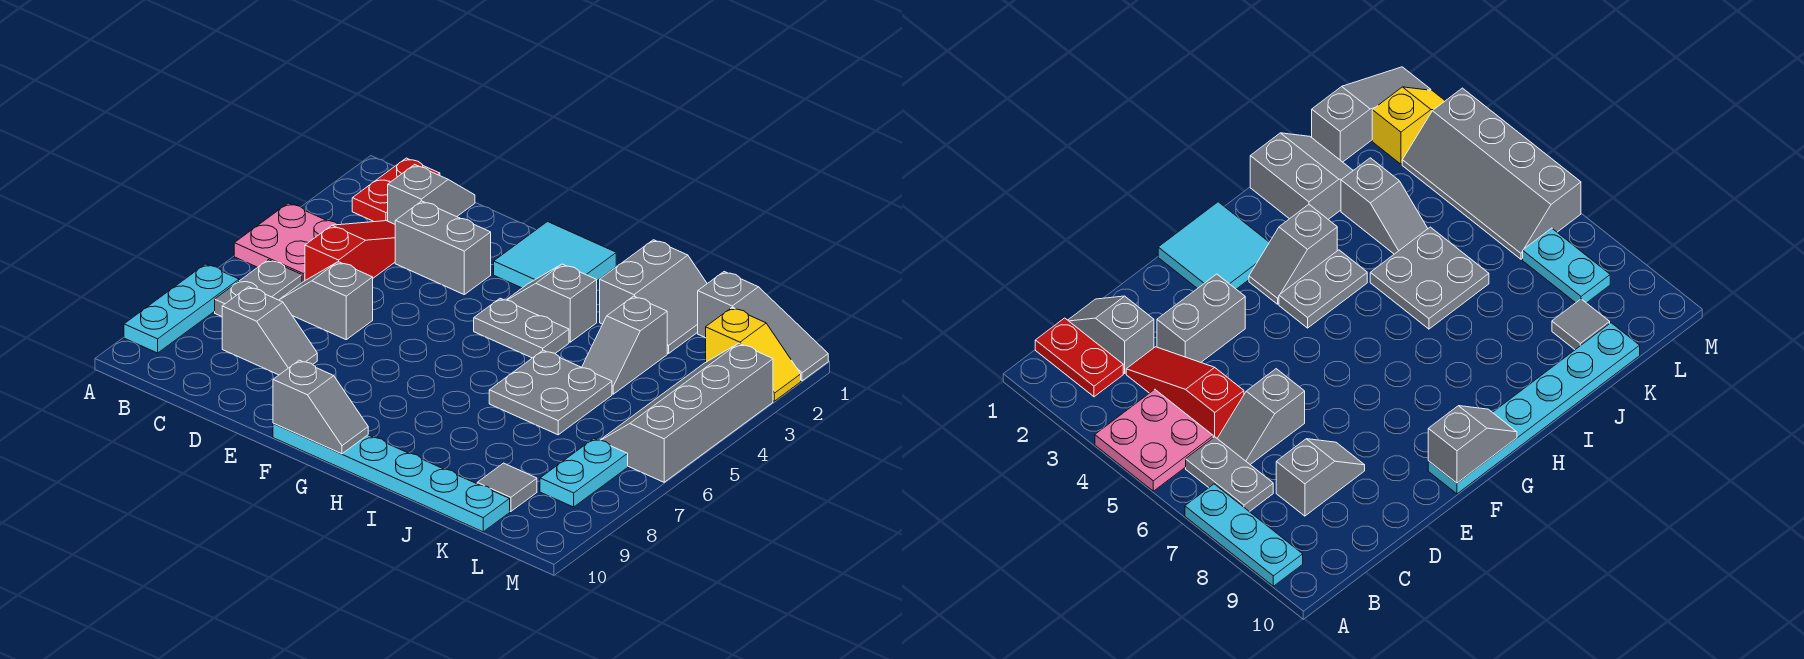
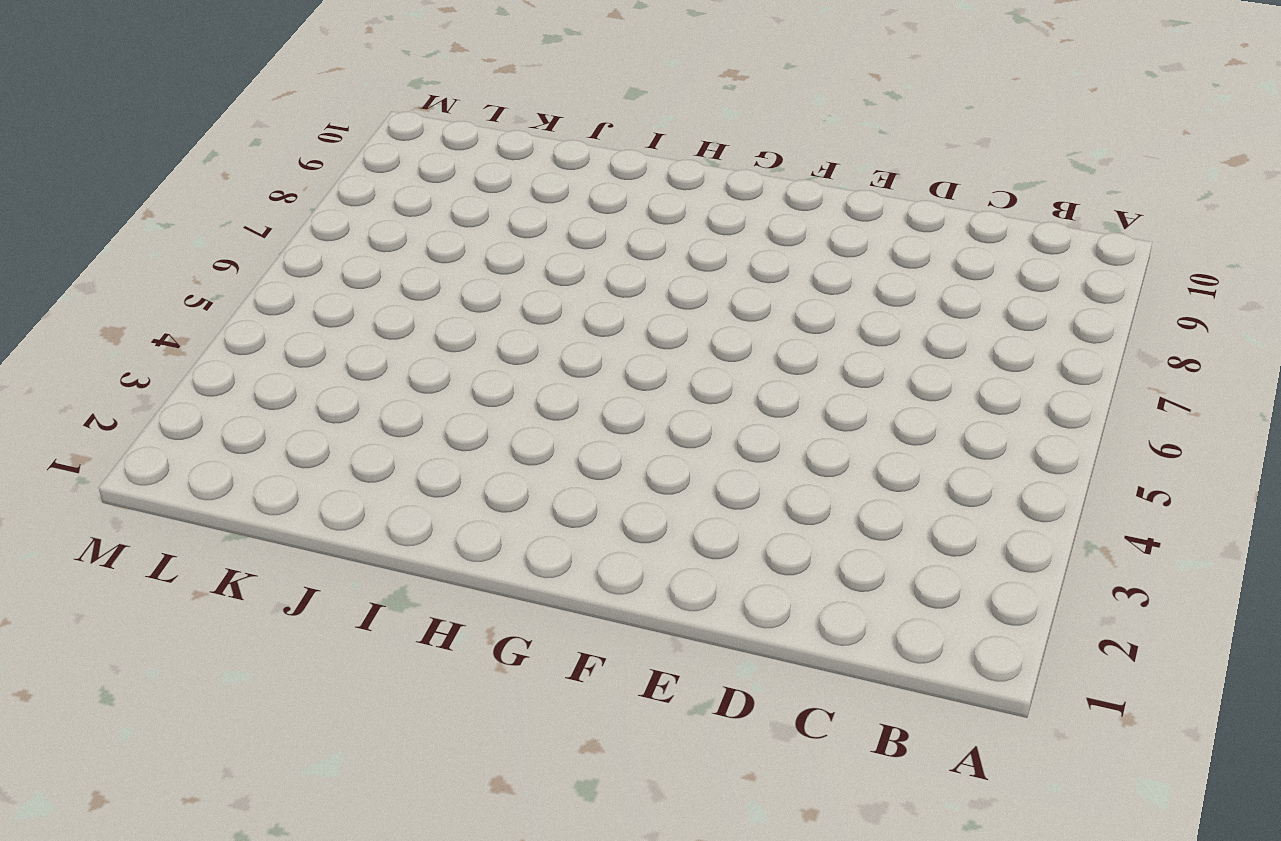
none -> pink 2x2 plate [234,203,338,282]
none -> cyan 1x3 plate [124,264,239,353]
none -> red 1x2 plate [352,158,440,222]

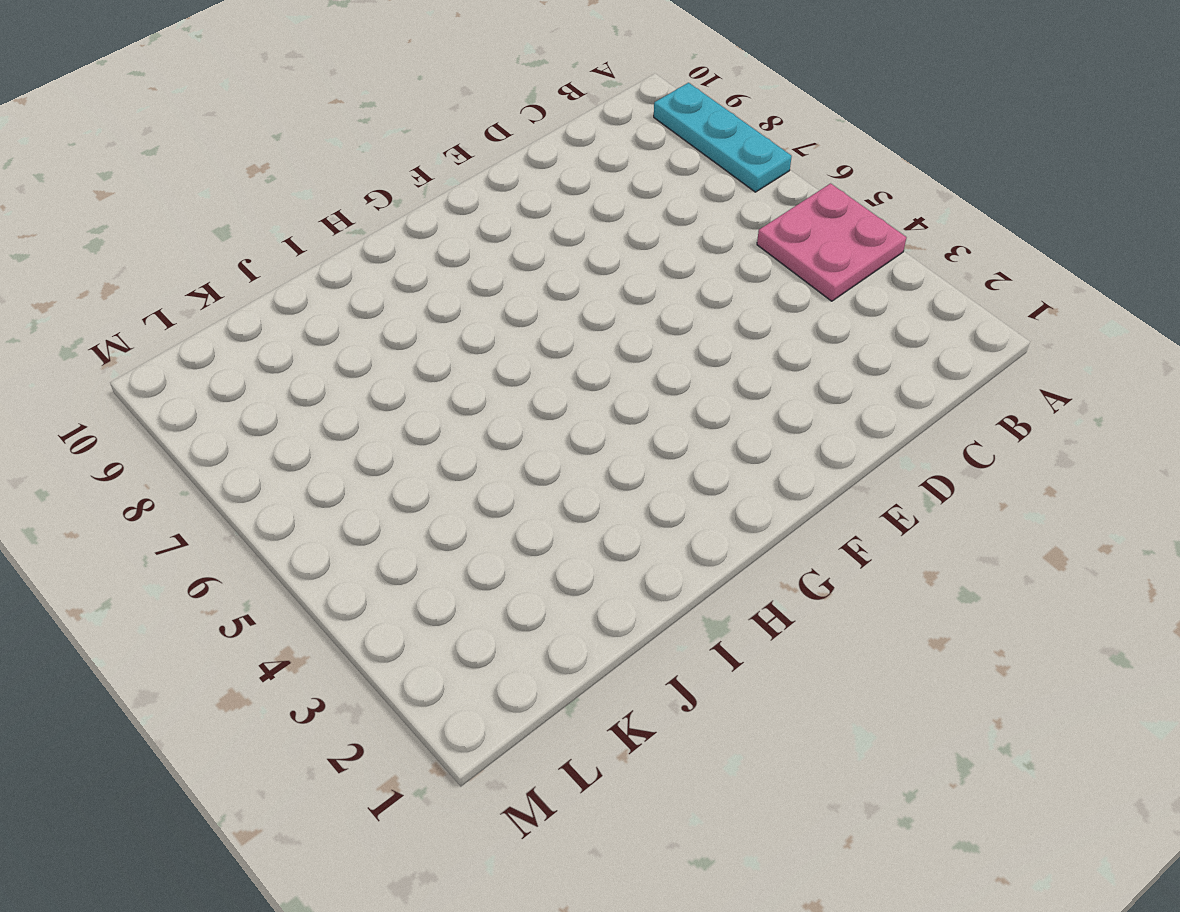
none -> red 1x2 plate [352,158,440,222]
none -> grey 1x2 plate [215,260,302,317]
none -> grey 1x2 slope [388,164,475,224]

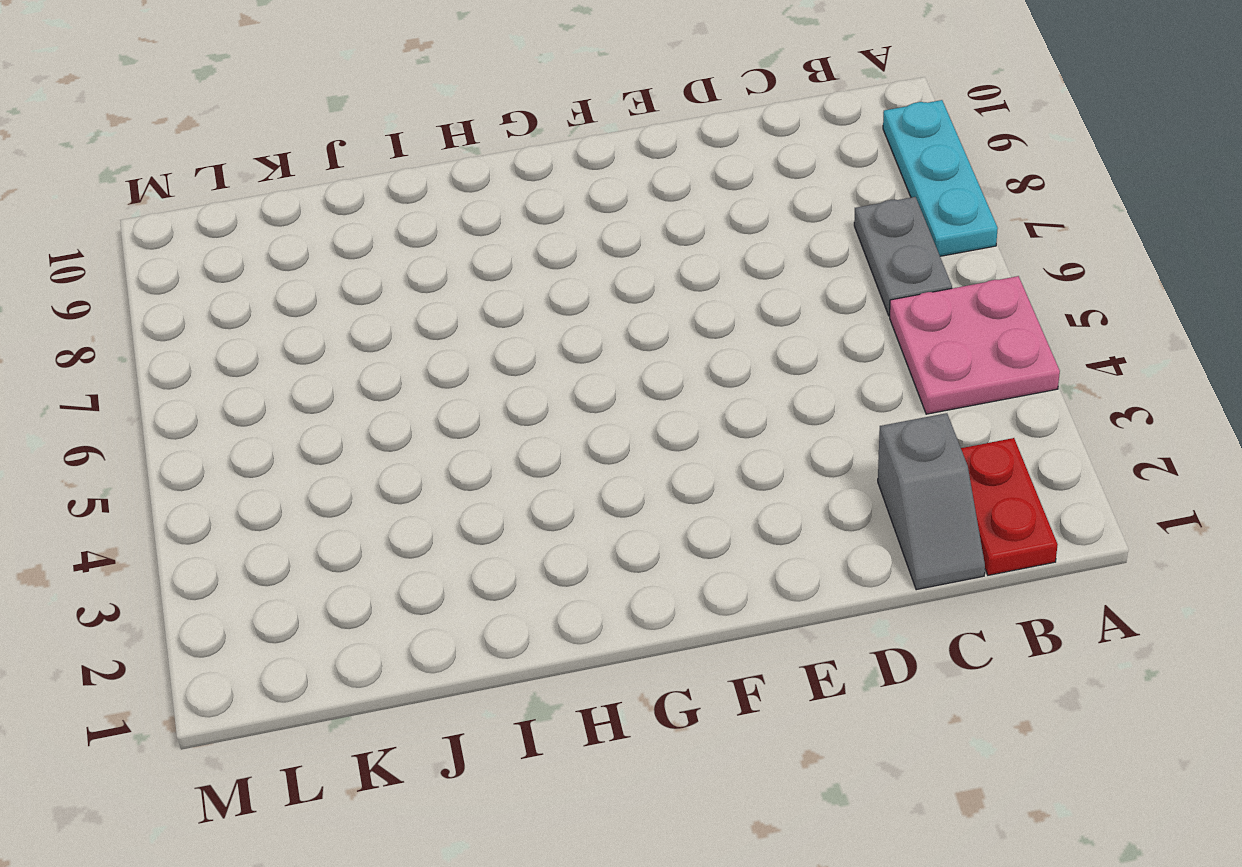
none -> red 1x3 slope [305,221,395,280]
none -> grey 1x2 slope [279,262,373,340]
none -> grey 1x2 slope [222,287,317,375]

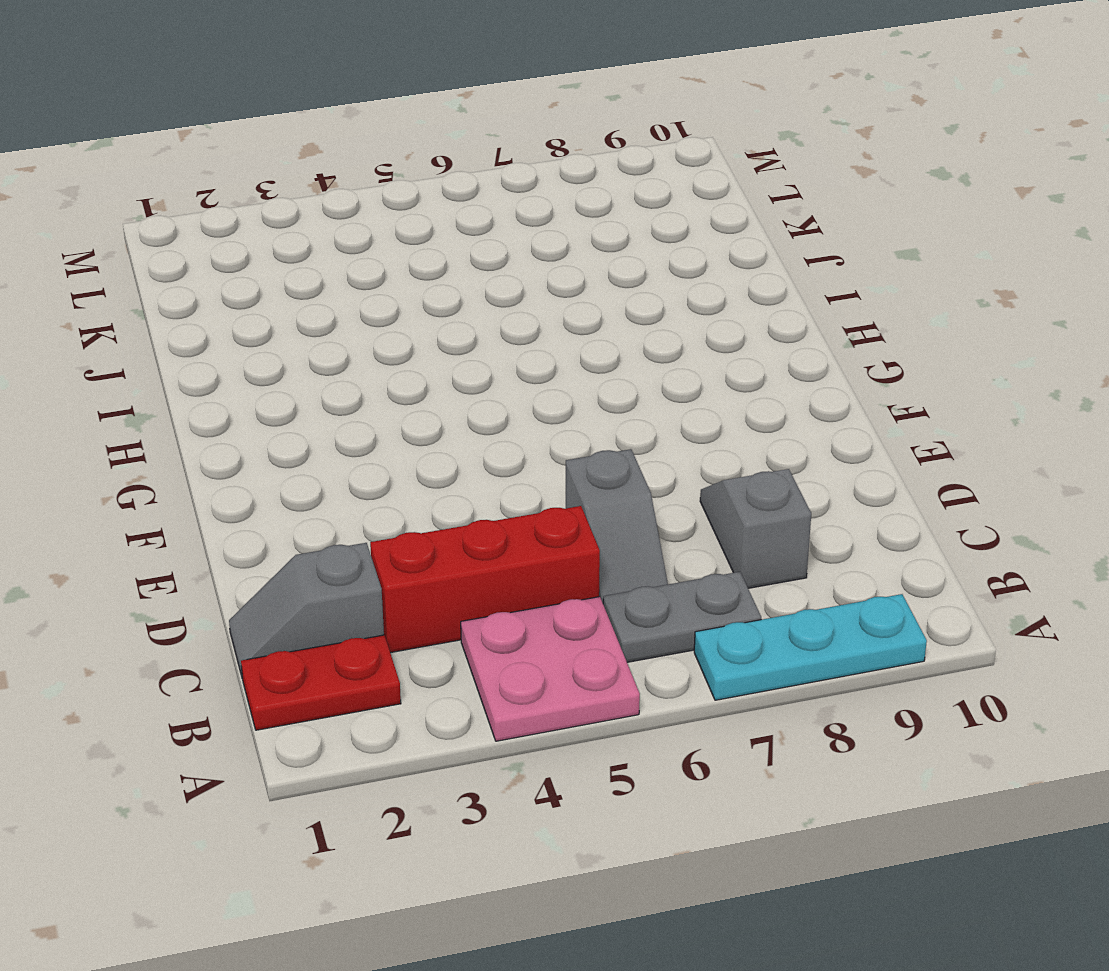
red 1x3 brick [370,506,600,653] -> red 1x3 slope [305,221,395,280]
none -> grey 1x2 brick [395,201,491,295]
none -> cyan 2x2 tile [494,222,616,288]
none -> cyan 1x6 plate [273,423,510,532]

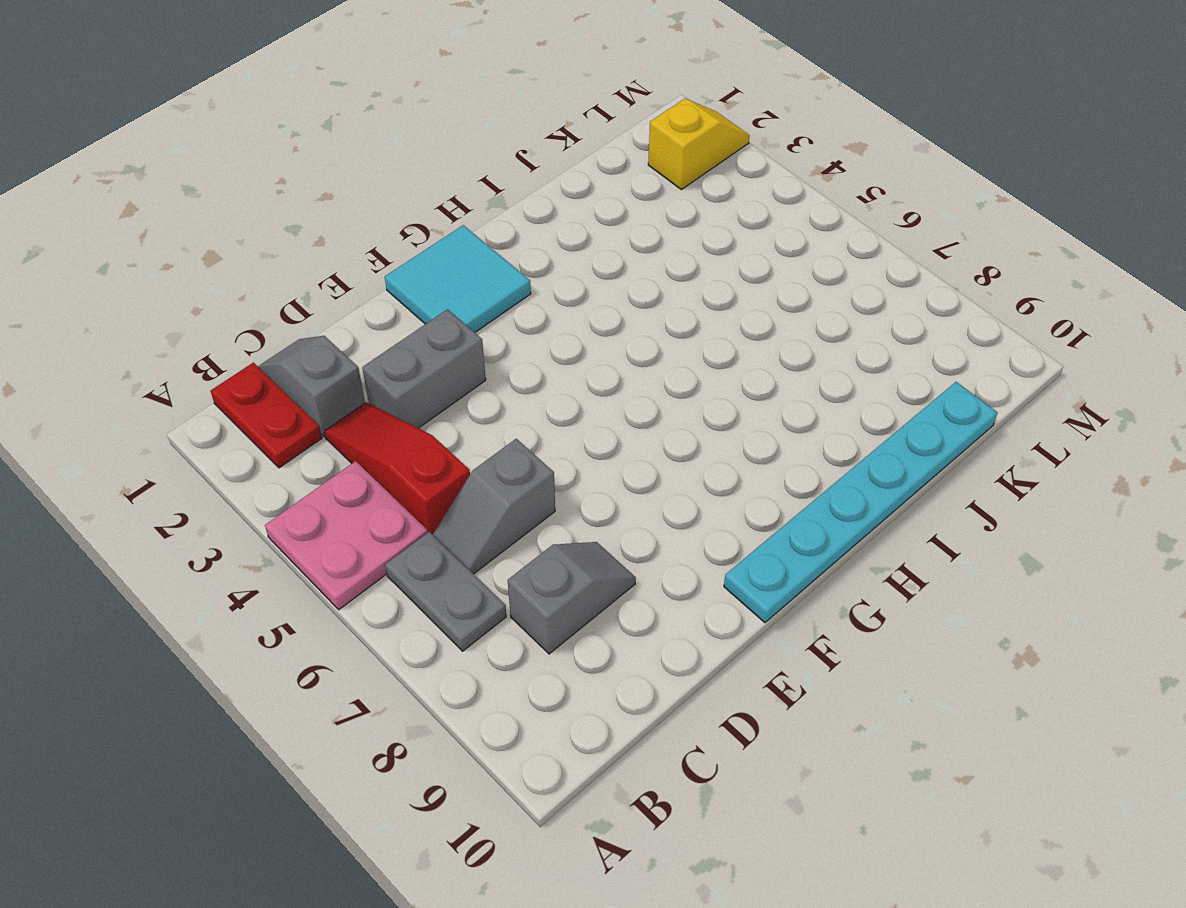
none -> cyan 1x3 plate [124,264,239,353]
none -> grey 1x2 slope [507,264,597,342]
none -> grey 1x2 plate [474,298,569,358]

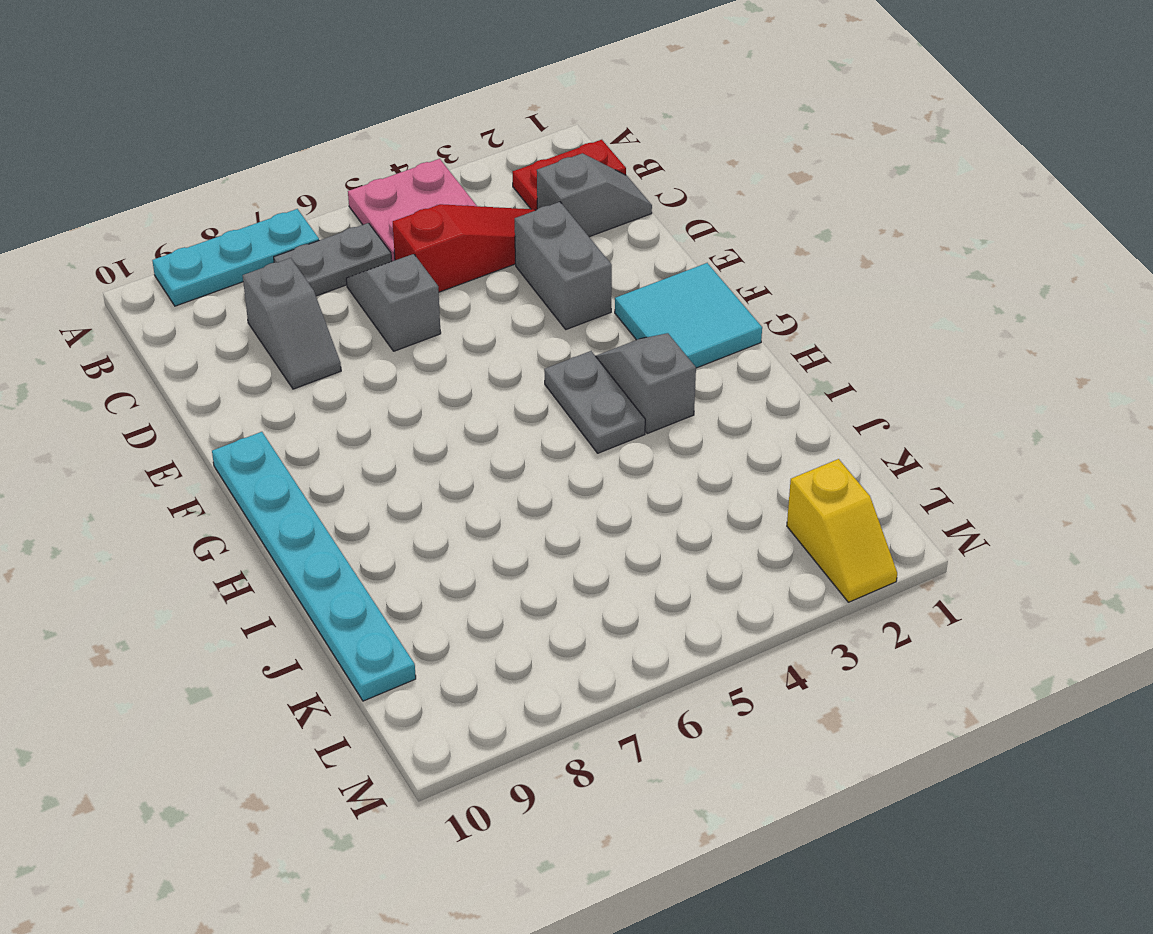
none -> grey 2x2 slope [600,240,707,354]
none -> grey 2x2 plate [489,350,612,435]
none -> grey 1x2 slope [582,296,667,394]

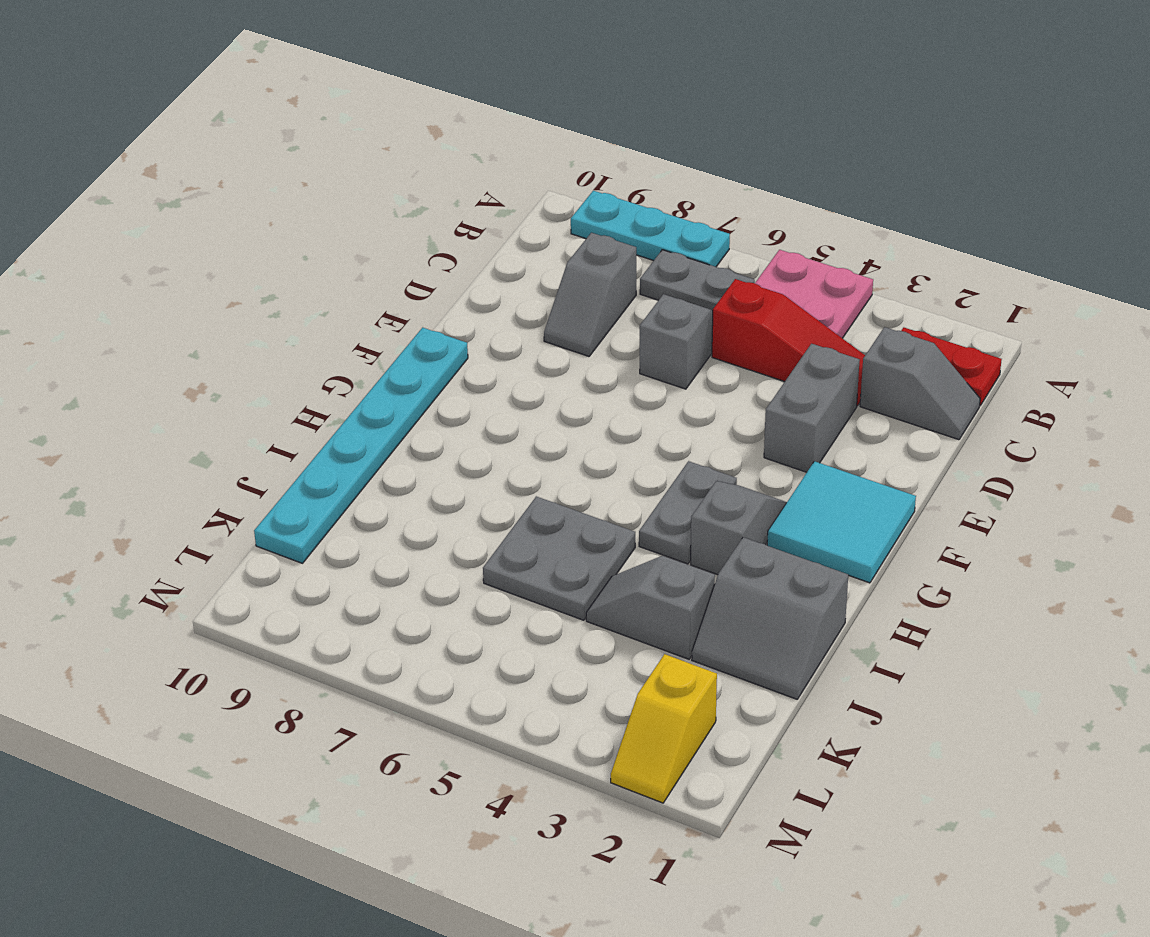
none -> grey 1x3 slope [698,272,828,381]
none -> grey 1x1 tile [477,463,537,512]
none -> grey 2x4 slope [601,343,773,482]

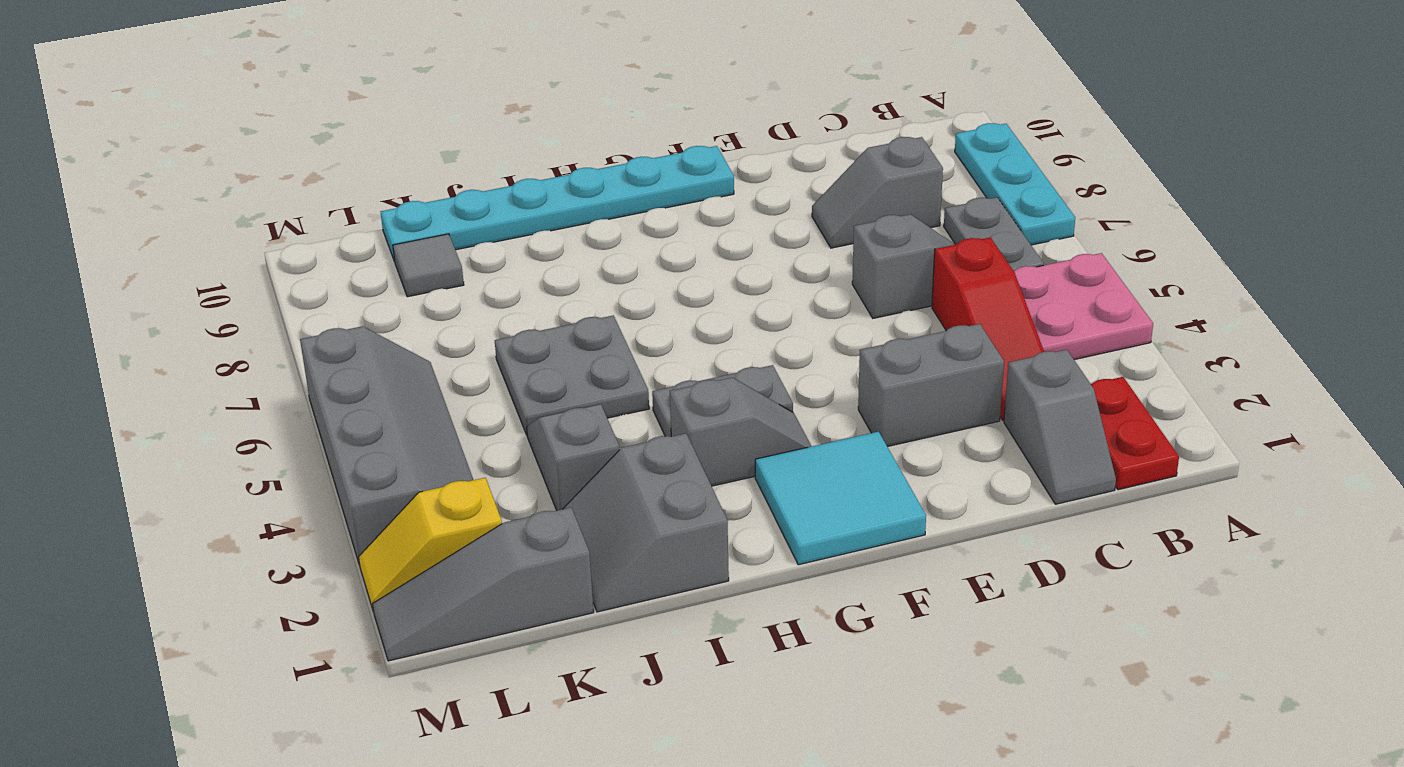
none -> cyan 1x2 plate [540,439,628,507]
none -> grey 1x2 slope [273,360,368,454]

